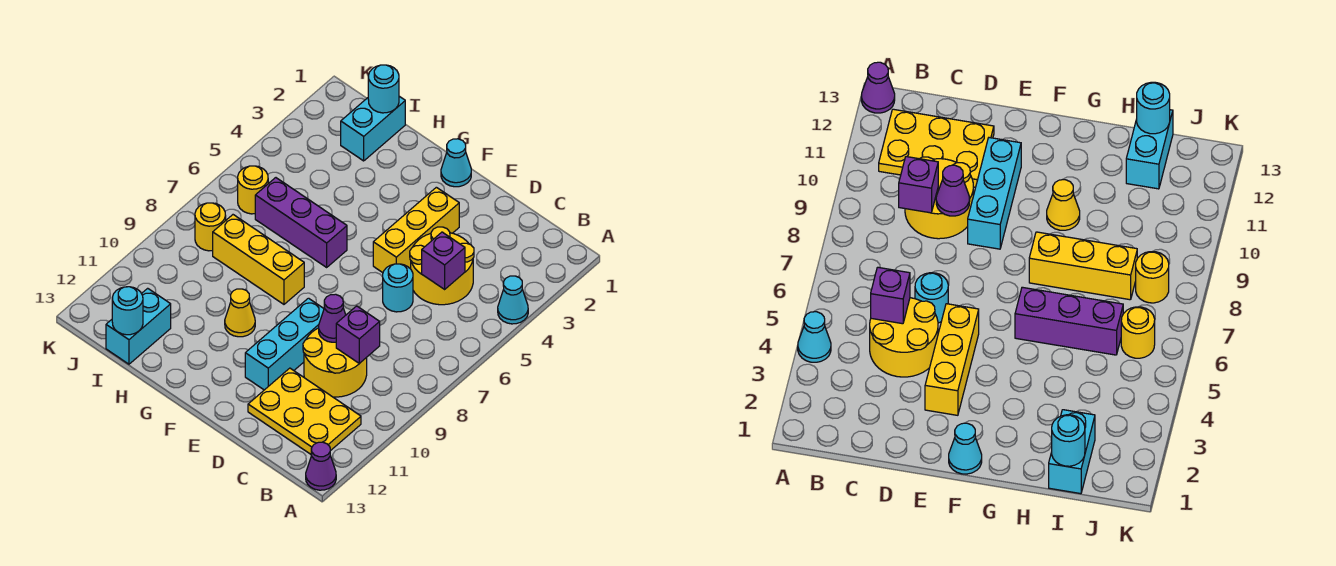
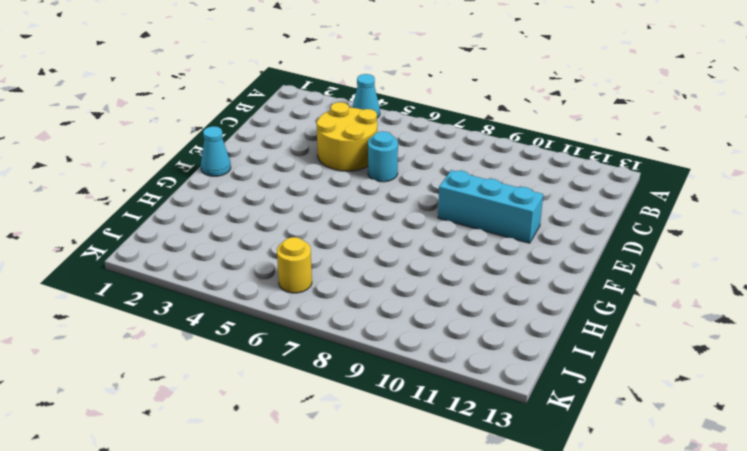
none -> purple 1x1 cone [306,442,336,490]
none -> yellow 2x3 plate [248,368,361,455]
none -> yellow 2x2 round brick [303,328,367,397]

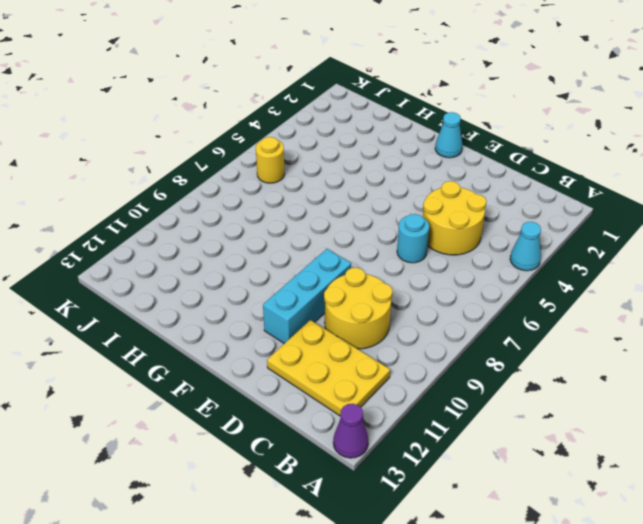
none -> yellow 1x3 brick [373,187,459,273]
none -> purple 1x3 brick [255,178,347,267]
none -> yellow 1x3 brick [213,215,304,304]

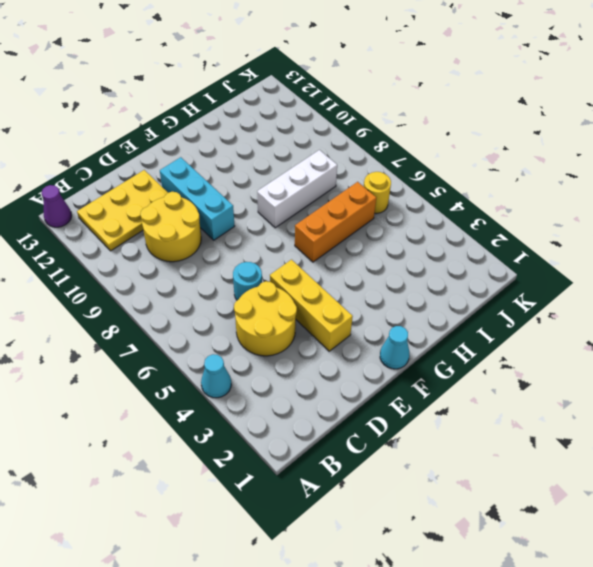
orange 1x3 brick [295,182,376,262] -> purple 1x3 brick [255,178,347,267]
white 1x3 brick [257,150,337,228] -> yellow 1x3 brick [213,215,304,304]
none -> yellow 1x1 cone [225,289,255,337]
none -> cyan 1x2 brick [341,96,405,161]
none -> cyan 1x2 brick [106,288,171,364]

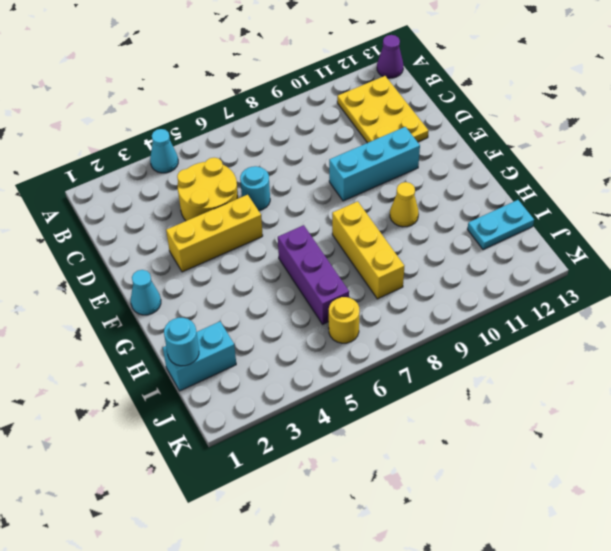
cyan 1x2 plate [467,200,534,250] -> cyan 1x2 brick [106,288,171,364]
none -> yellow 2x2 round brick [303,328,367,397]
none -> yellow 1x1 round brick [195,203,226,251]
none -> purple 1x1 brick [422,232,465,289]

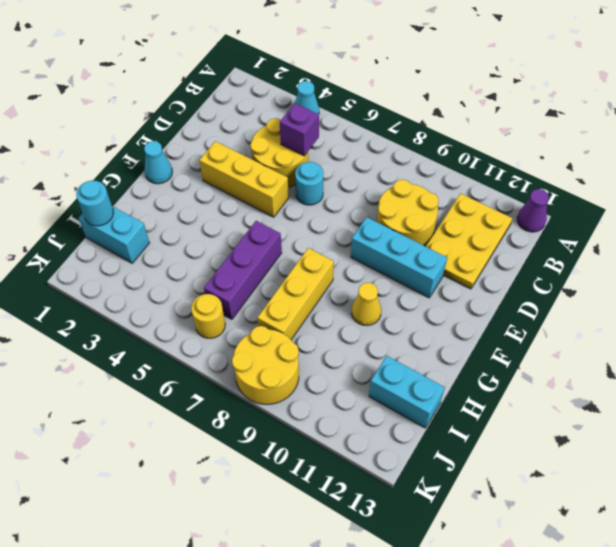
yellow 2x2 round brick [232,326,299,404] -> yellow 1x1 round brick [195,203,226,251]
none -> purple 1x1 brick [336,306,380,363]
none -> purple 1x1 cone [319,294,346,342]
none -> cyan 1x1 round brick [112,287,143,335]

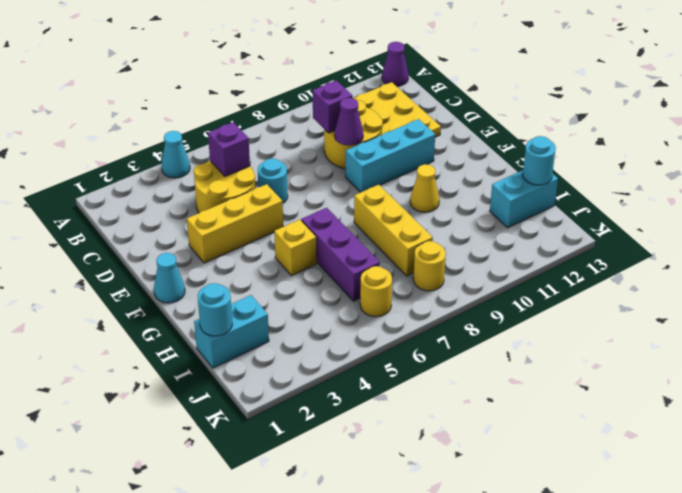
yellow 1x1 brick [274,220,317,276] -> none

